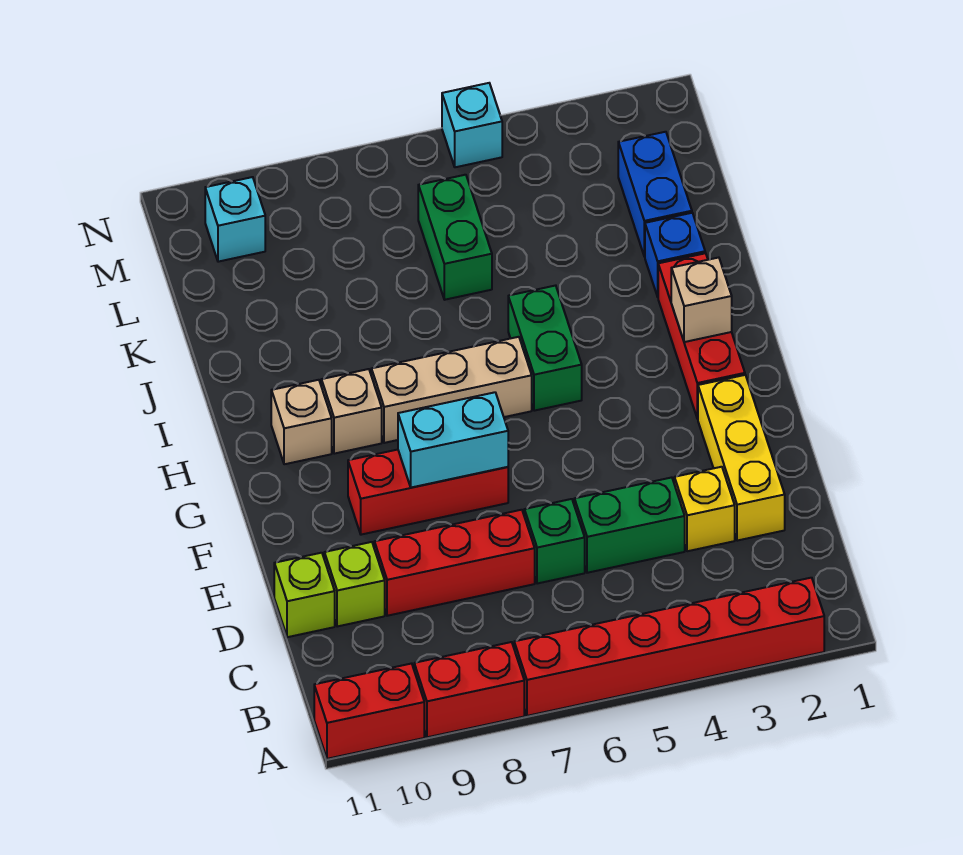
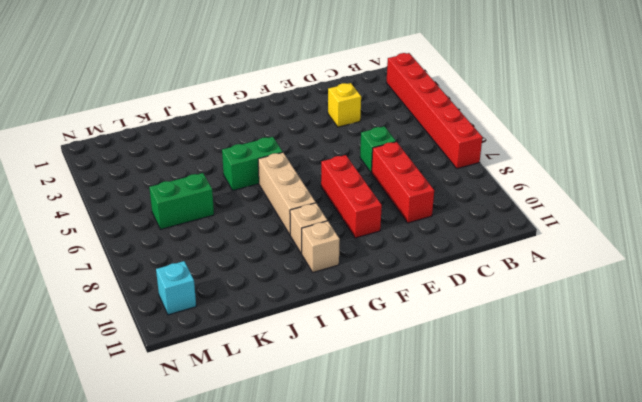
none -> red 1x2 brick [414,642,524,737]
none -> red 1x2 brick [314,663,424,759]
none -> yellow 1x3 brick [698,375,785,541]

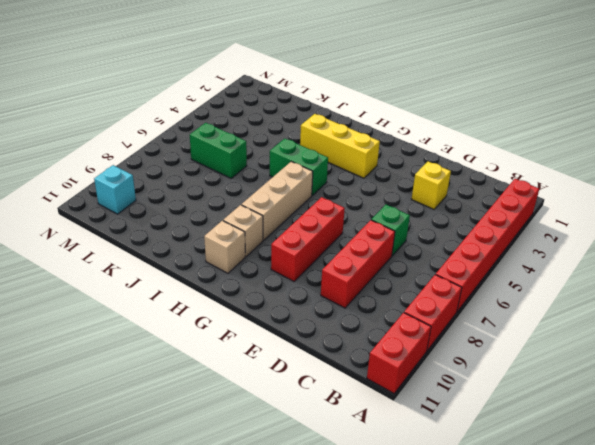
yellow 1x3 brick [300,114,380,178] -> yellow 1x3 brick moved to [698,375,785,541]
none -> green 1x2 brick [574,477,685,573]
none -> lime 1x1 brick [324,542,385,627]
none -> lime 1x1 brick [274,553,335,637]

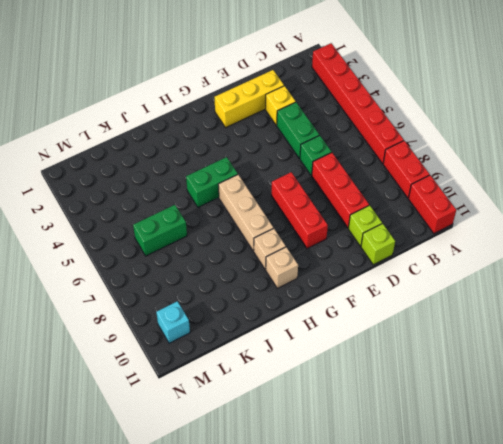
none -> red 1x3 brick [658,253,745,419]
none -> blue 1x1 brick [645,213,705,297]
none -> blue 1x2 brick [618,132,692,257]

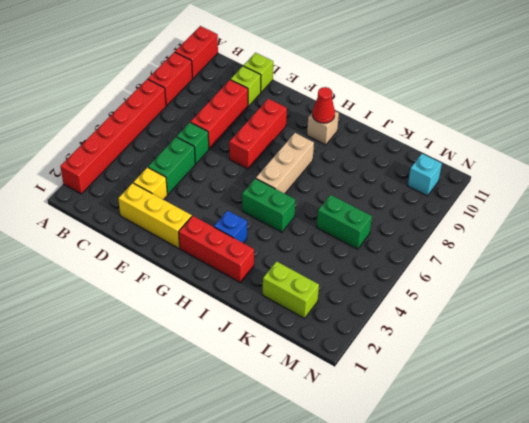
blue 1x1 brick [214,211,247,243] -> blue 1x1 brick moved to [645,213,705,297]
red 1x1 cone [312,87,335,123] -> none
lime 1x2 brick [263,261,319,318] -> blue 1x2 brick [618,132,692,257]
none -> tan 1x1 brick [321,369,382,454]
none -> cyan 1x1 brick [442,83,502,167]
none -> cyan 1x2 brick [398,392,508,488]

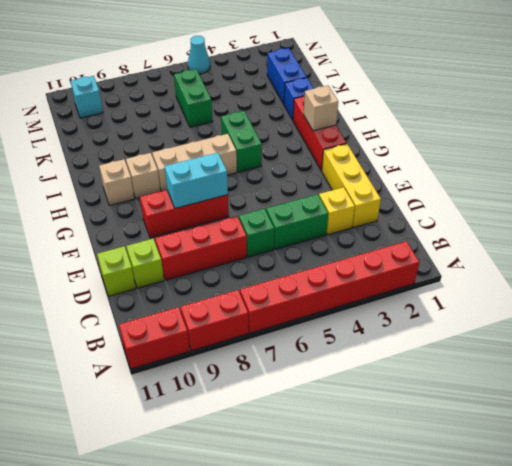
cyan 1x1 cone [188,36,210,74] -> cyan 1x1 brick [442,83,502,167]

